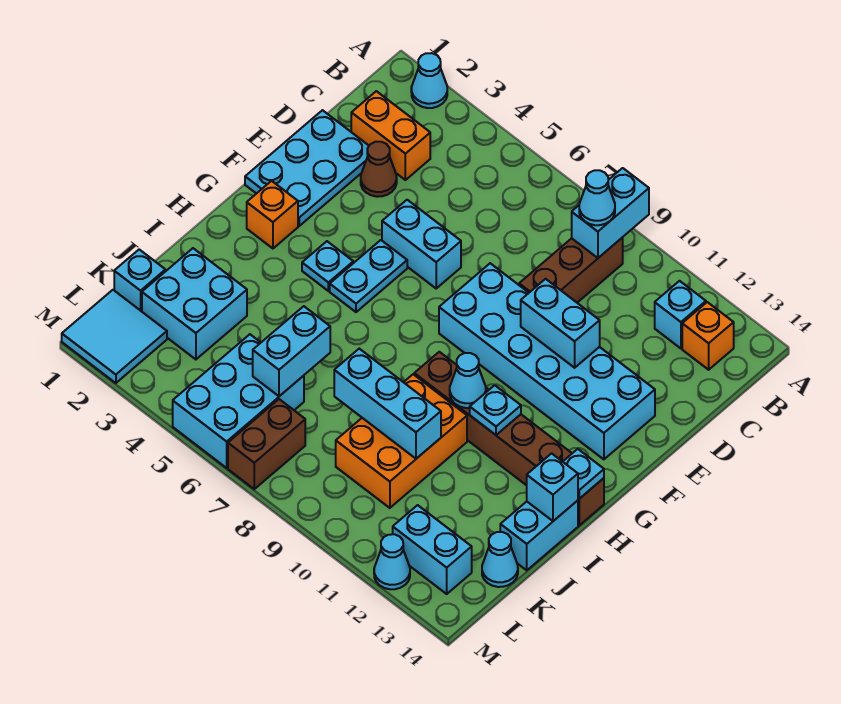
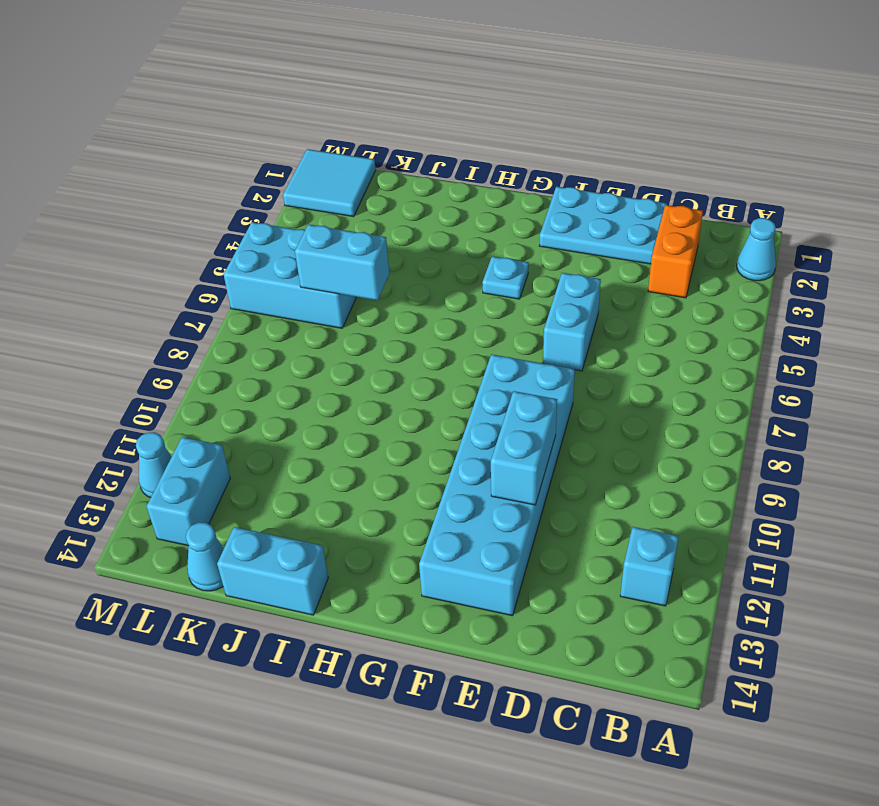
none -> brown 1x3 brick [519,238,623,303]
none -> orange 1x1 brick [682,302,734,370]
none -> brown 1x1 cone [361,142,397,197]
none -> cyan 1x2 plate [330,240,407,312]

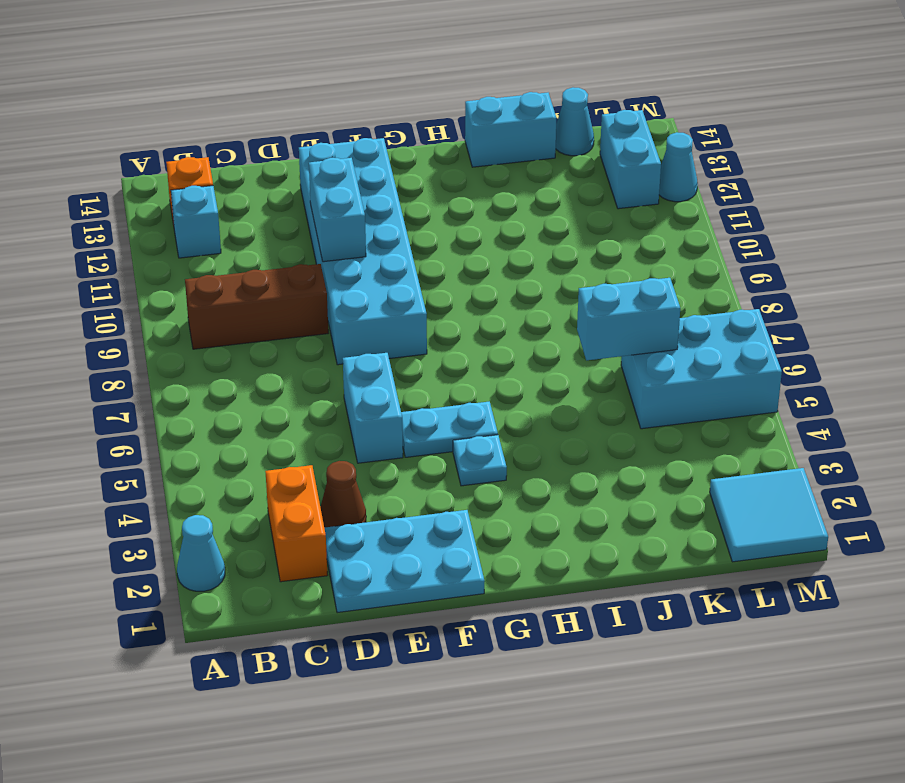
none -> orange 1x1 brick [247,181,298,248]
none -> brown 1x6 brick [414,352,604,525]
none -> orange 2x3 brick [336,374,467,508]
none -> cyan 2x2 brick [142,248,247,359]

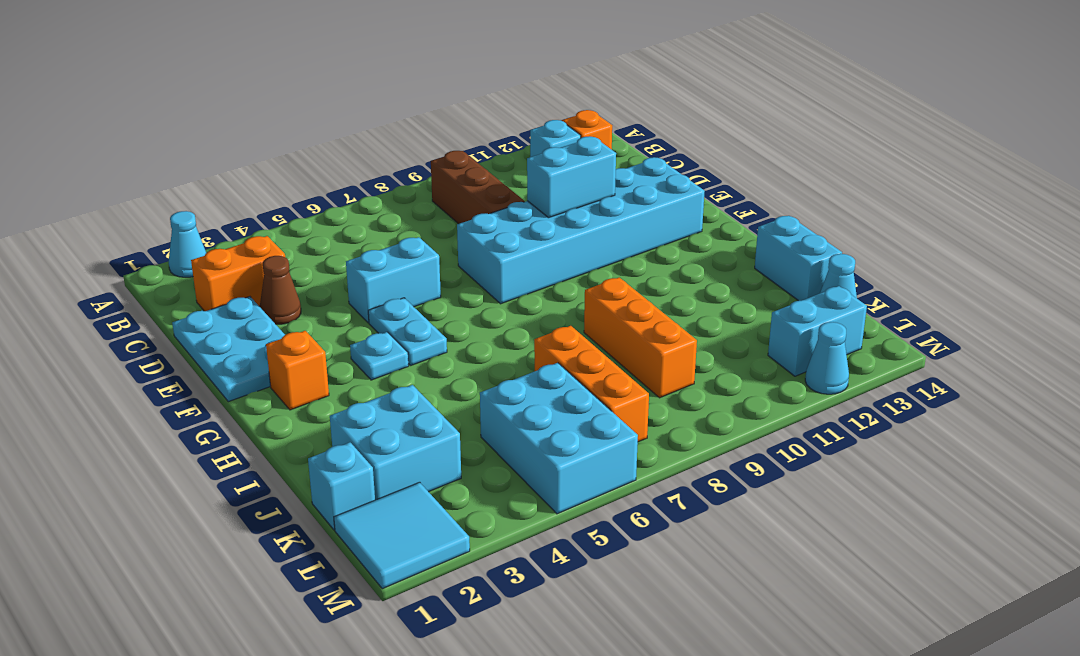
orange 1x3 brick [584,278,697,398] -> orange 2x3 brick [336,374,467,508]
orange 1x3 brick [534,326,649,442] -> brown 1x2 brick [228,399,305,489]
none -> brown 1x6 brick [414,352,604,525]
none -> cyan 1x2 brick [572,168,649,258]
none -> cyan 1x1 cone [450,353,486,408]
none -> cyan 1x1 plate [470,385,521,435]

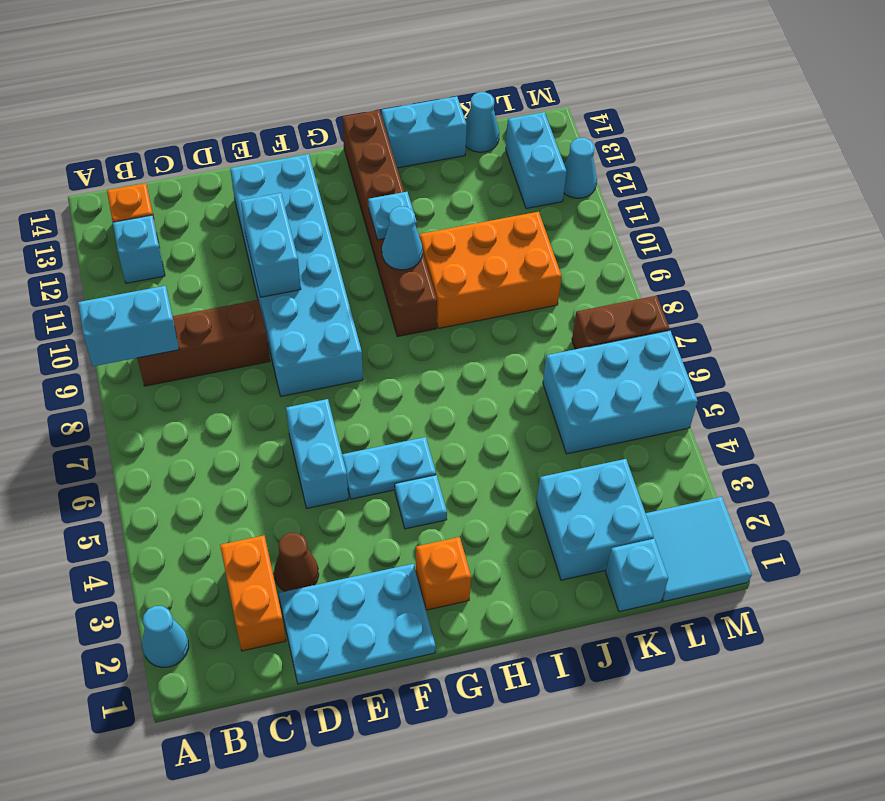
none -> cyan 1x1 plate [563,449,604,499]
none -> cyan 1x1 brick [527,453,578,521]
none -> cyan 1x2 brick [253,306,330,396]
none -> cyan 1x3 brick [334,349,441,459]

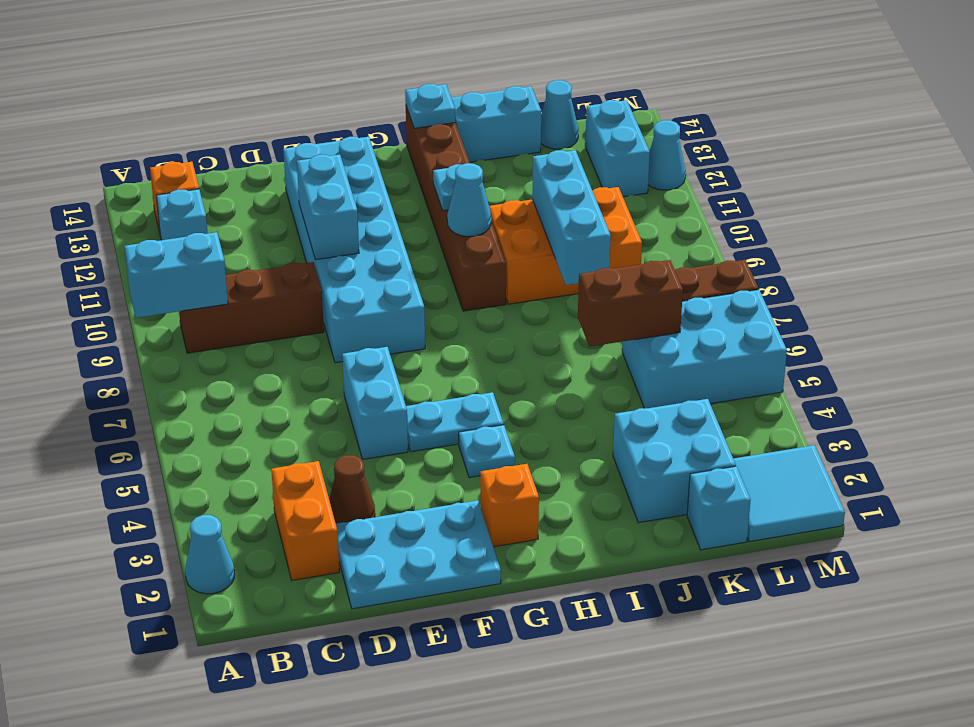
brown 1x2 brick [578,260,683,347] -> cyan 1x2 brick [253,306,330,396]
none -> cyan 1x1 brick [527,453,578,521]
none -> cyan 1x1 cone [579,170,615,225]

